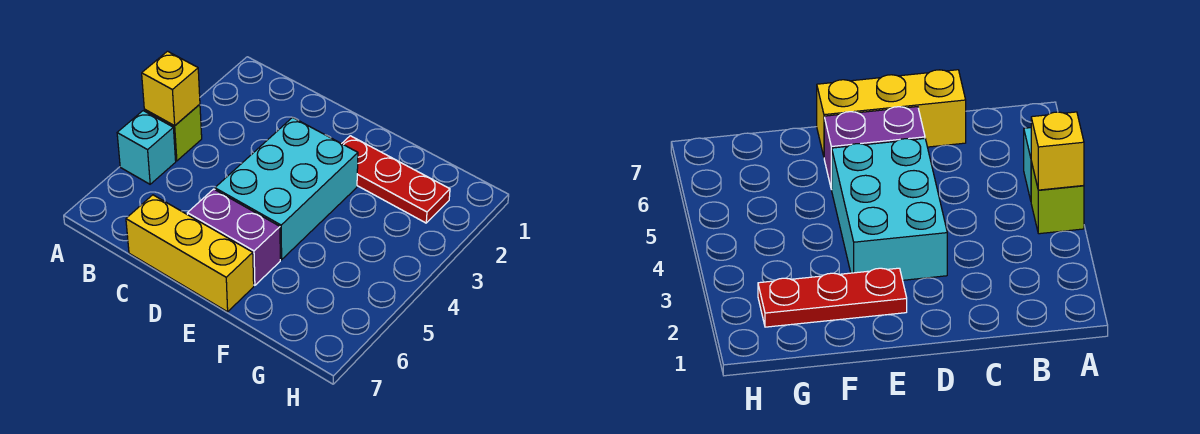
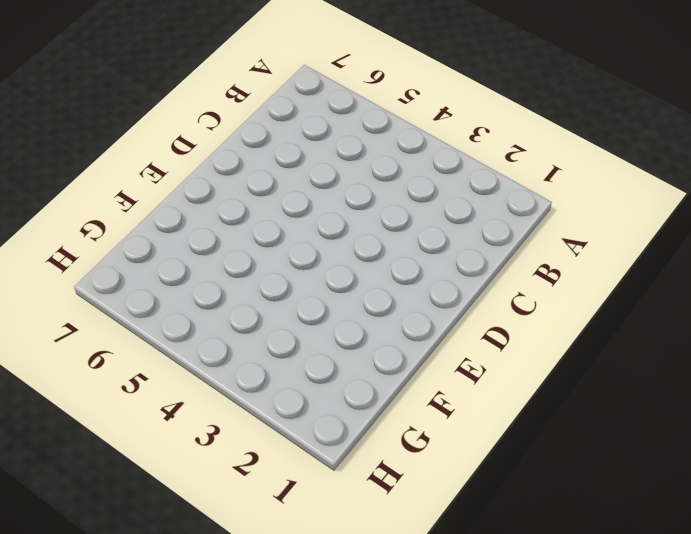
none -> lime 1x1 brick [144,104,202,161]
none -> cyan 1x1 brick [117,111,176,184]

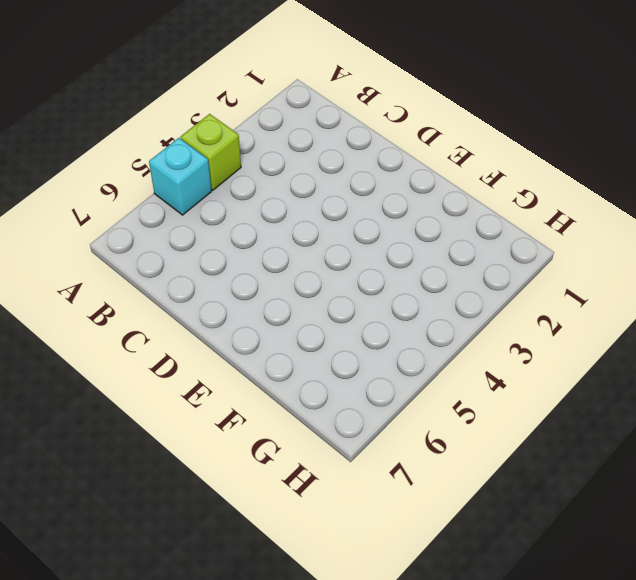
none -> yellow 1x3 brick [126,195,254,312]
none -> cyan 2x3 brick [215,117,358,260]

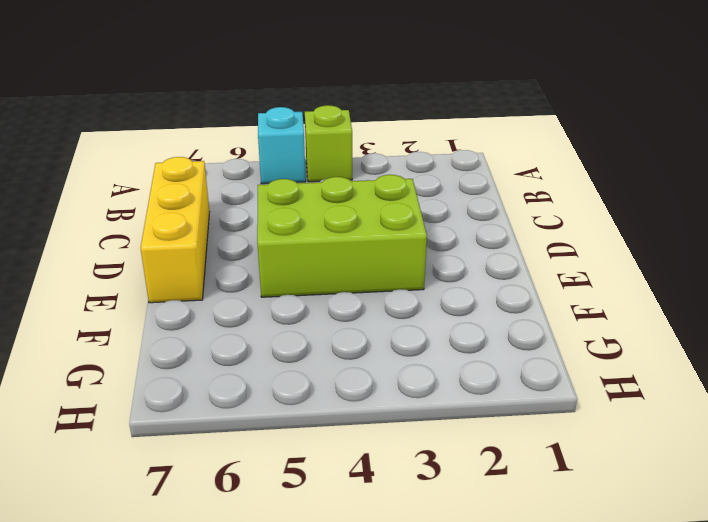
lime 2x3 brick [257,175,427,297] -> cyan 2x3 brick [215,117,358,260]
none -> purple 1x2 brick [187,189,280,285]
none -> red 1x3 plate [342,136,450,223]

